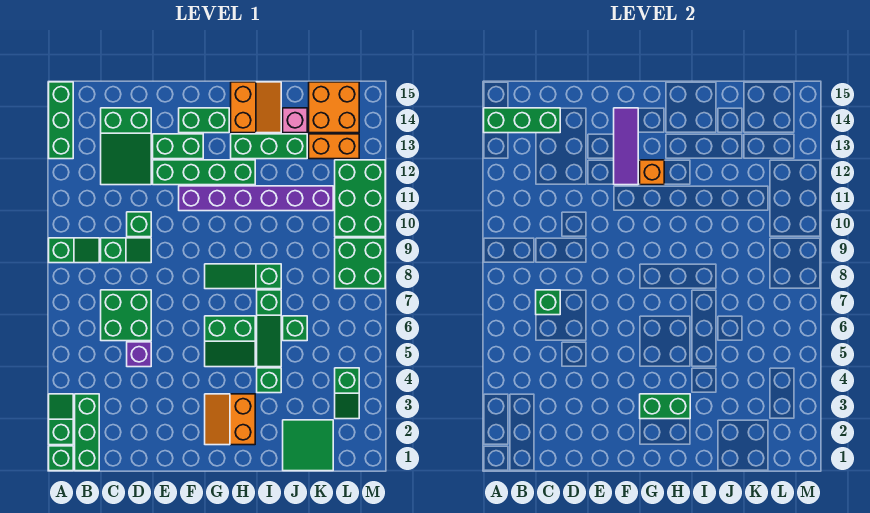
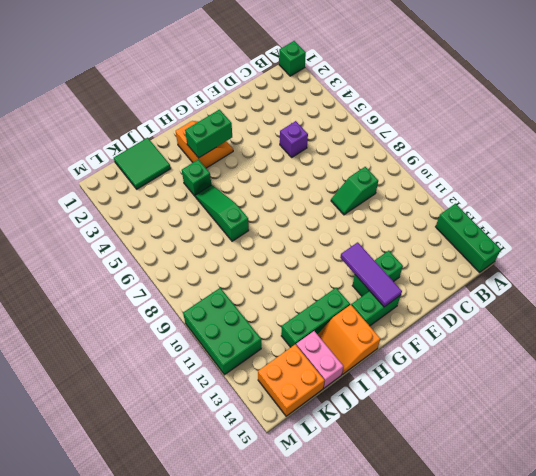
pink 1x2 brick [296,331,343,388] -> pink 1x1 brick [283,108,307,133]
none -> green 1x2 slope [49,394,73,445]
none -> green 1x2 slope [49,238,99,263]
none -> green 1x3 brick [75,394,99,471]
none -> green 2x2 brick [101,290,151,341]

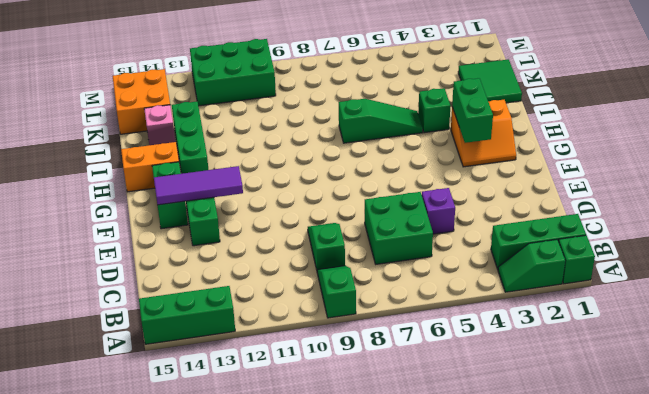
none -> green 2x3 slope [101,108,151,185]
none -> green 1x1 brick [127,212,151,237]
none -> green 1x4 brick [153,160,255,185]
none -> purple 1x6 brick [179,186,333,211]

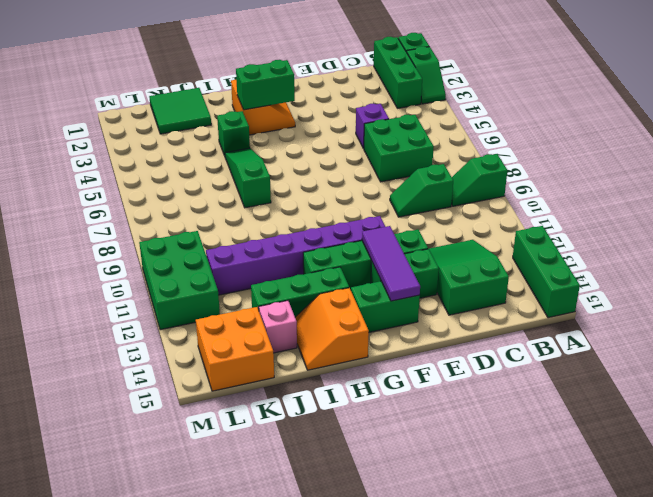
none -> green 1x1 brick [127,212,151,237]
none -> green 2x2 slope [205,316,255,367]
none -> green 1x3 slope [205,264,281,289]
none -> green 1x1 brick [283,316,307,341]

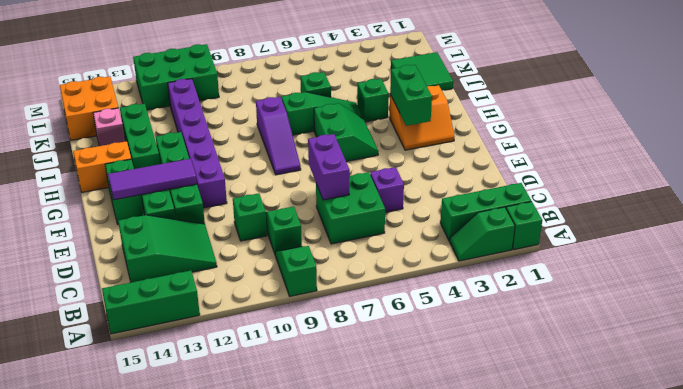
purple 1x2 brick [308,134,350,200] -> none
purple 1x3 slope [256,97,301,175] -> green 1x3 slope [205,264,281,289]
none -> orange 1x2 brick [309,134,359,159]
none -> green 1x2 slope [335,368,359,419]
none -> green 2x2 brick [335,238,385,289]
none -> green 1x3 brick [484,108,560,133]

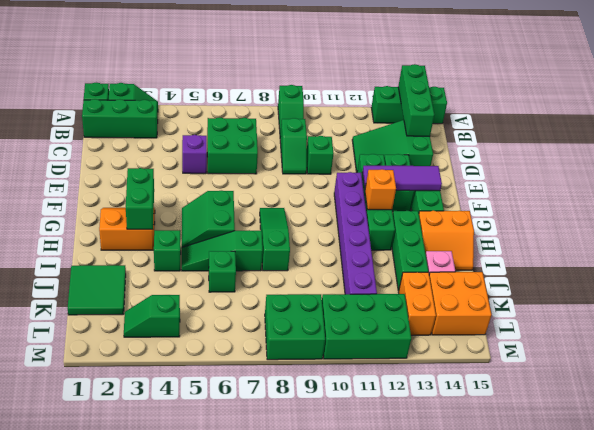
none -> green 1x1 brick [536,290,560,315]

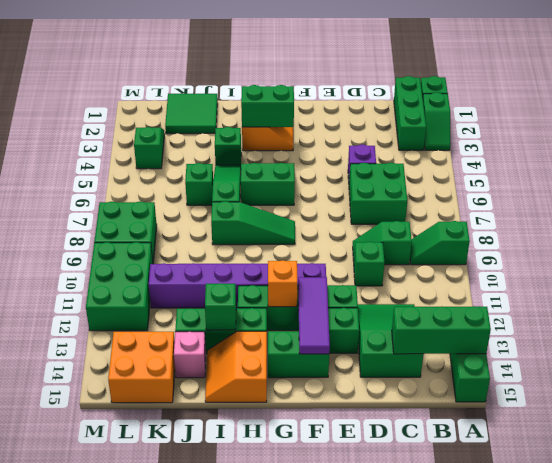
green 1x1 brick [205,283,236,330] -> green 1x1 brick moved to [536,290,560,315]
none -> orange 1x2 brick [309,134,359,159]

